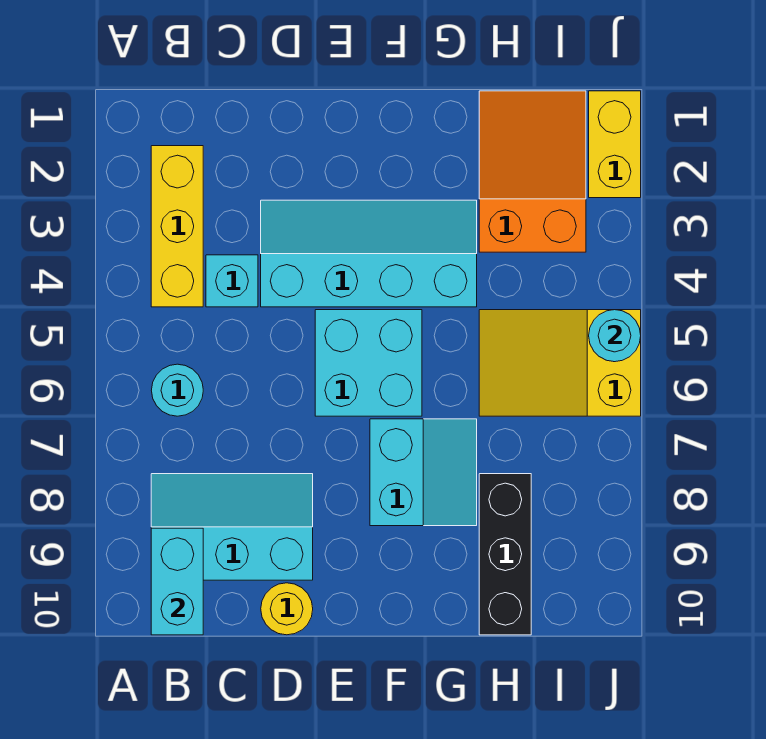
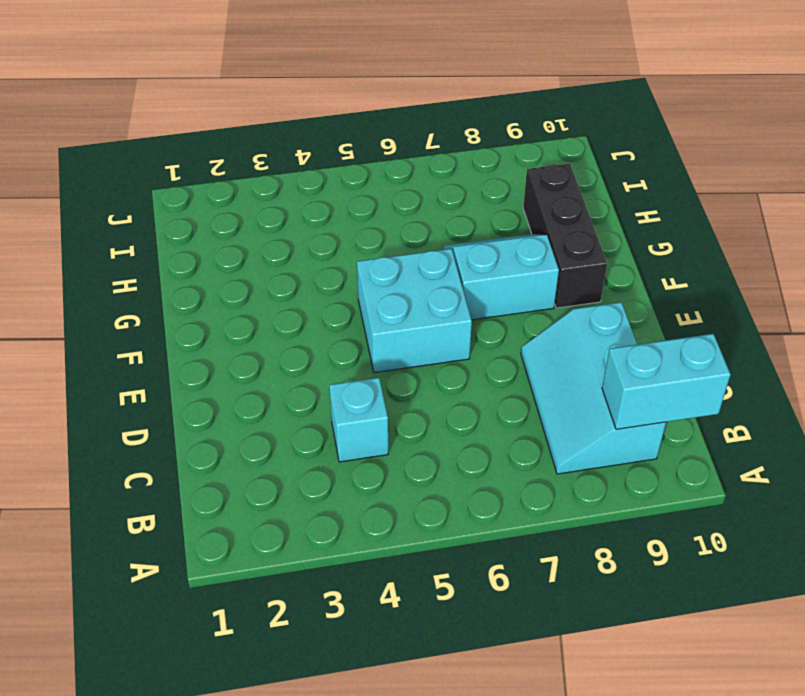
black 1x3 brick [523,163,607,308] -> black 1x3 brick turned to [479,474,531,635]
none -> yellow 1x3 brick [151,146,203,307]
none -> cyan 1x1 round brick [151,364,203,416]
none -> cyan 2x4 slope [261,200,477,307]

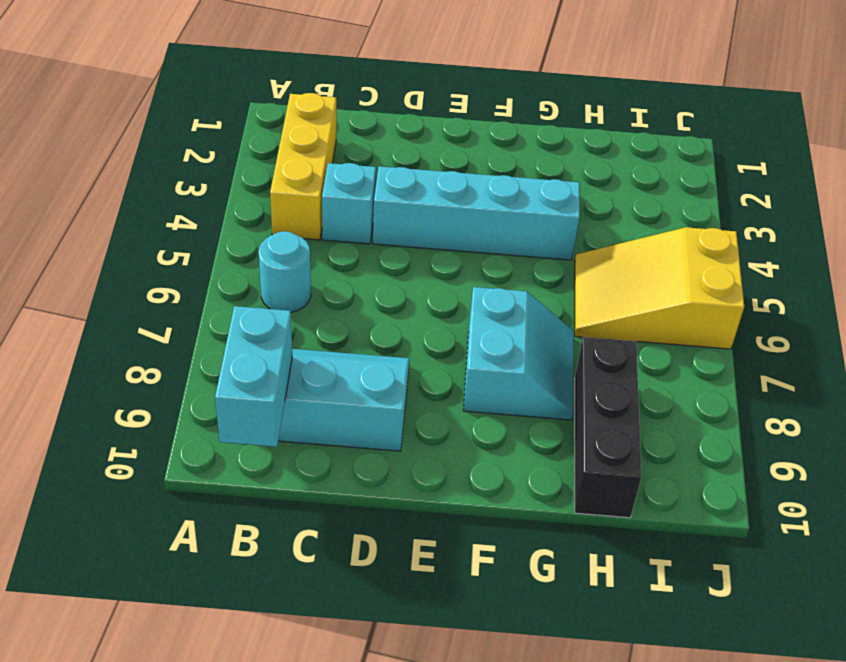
none -> yellow 1x1 round brick [261,583,313,635]
none -> cyan 2x2 brick [315,310,422,416]
none -> orange 2x3 slope [479,91,586,252]

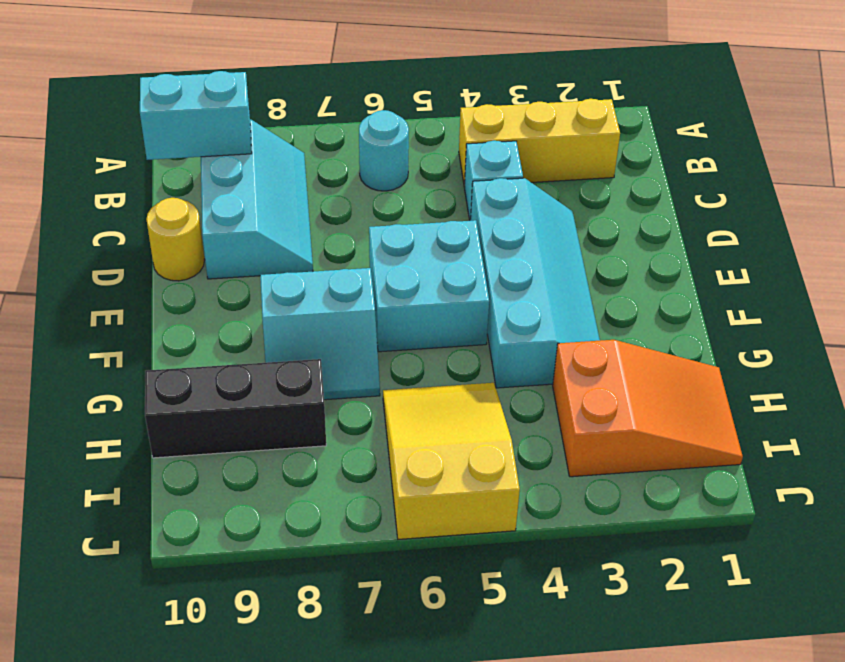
none -> yellow 1x2 brick [589,91,641,198]
none -> cyan 1x1 round brick [589,310,641,362]

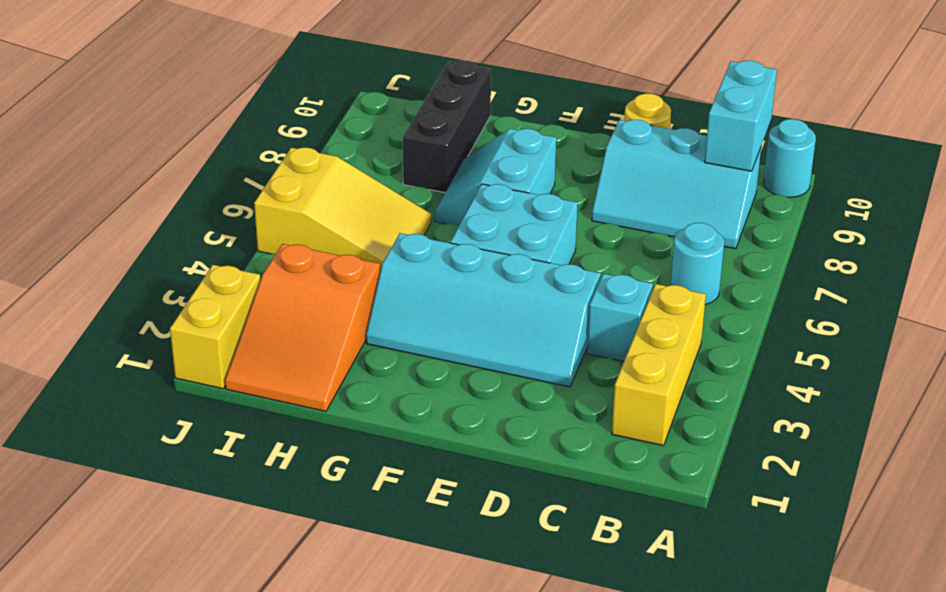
cyan 1x1 round brick [764,119,816,197] -> cyan 1x1 round brick moved to [589,310,641,362]

